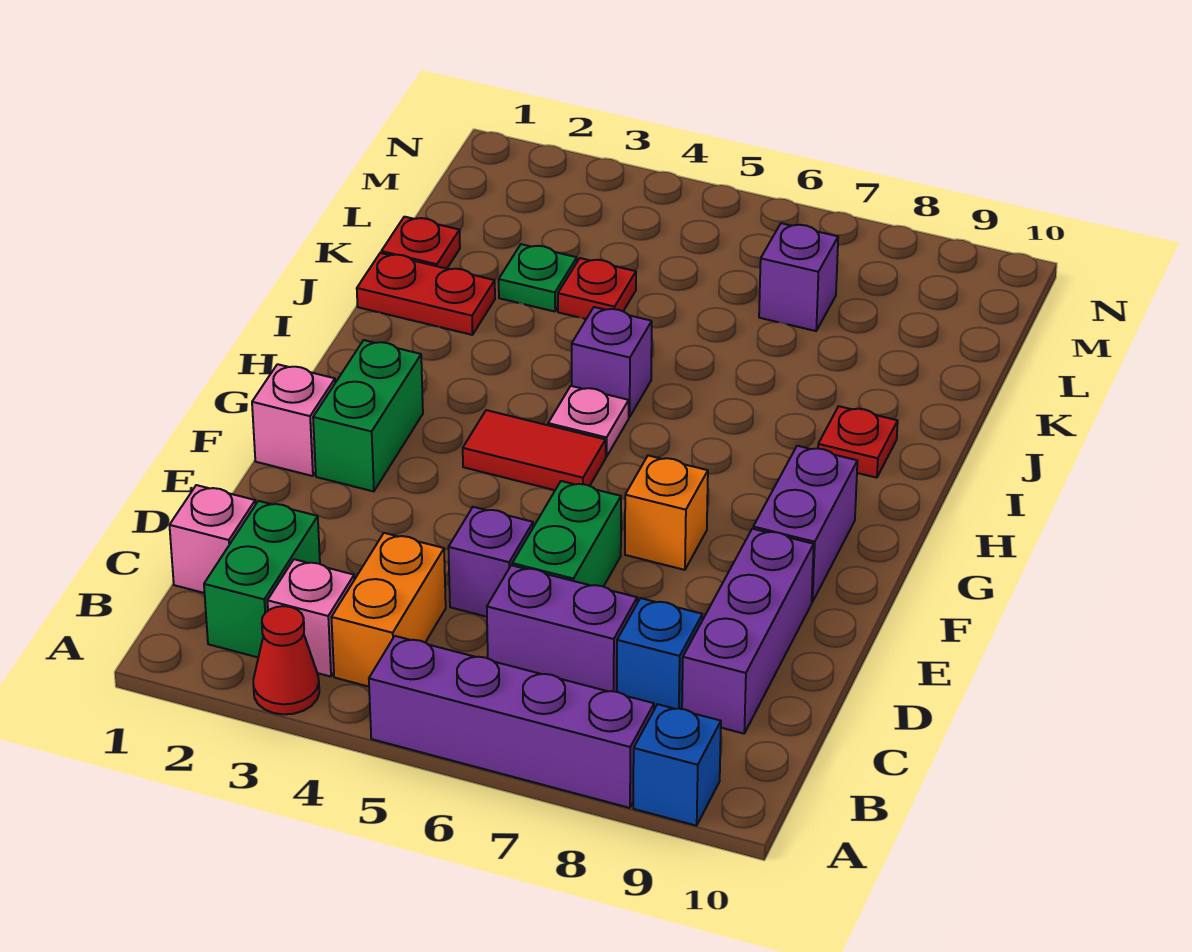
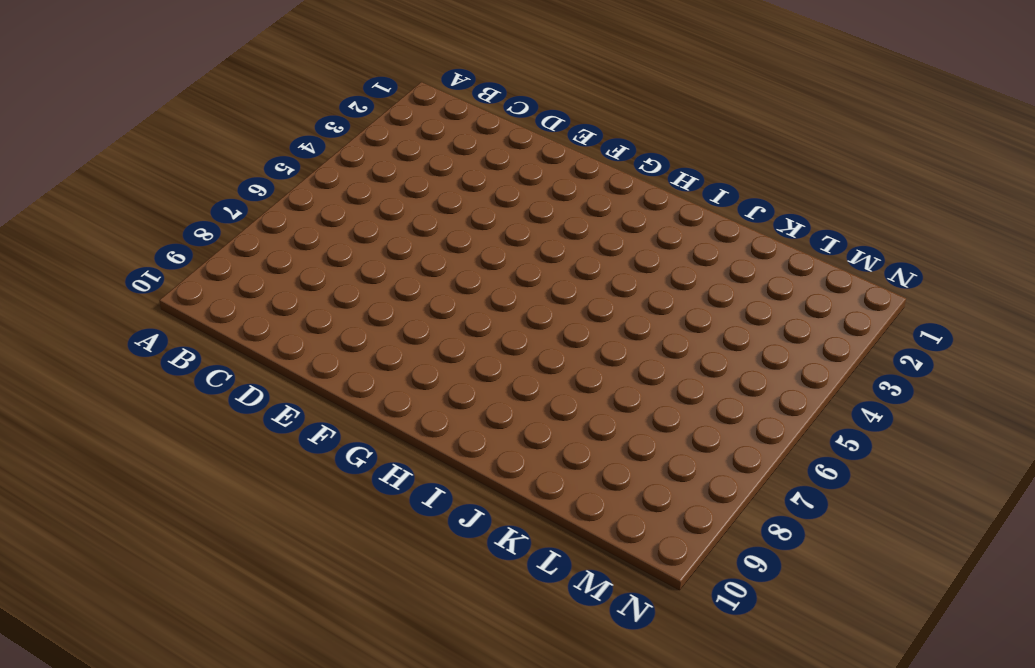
none -> red 1x1 cone [253,606,319,714]
none -> purple 1x4 brick [369,636,654,808]
none -> blue 1x1 brick [633,704,721,826]

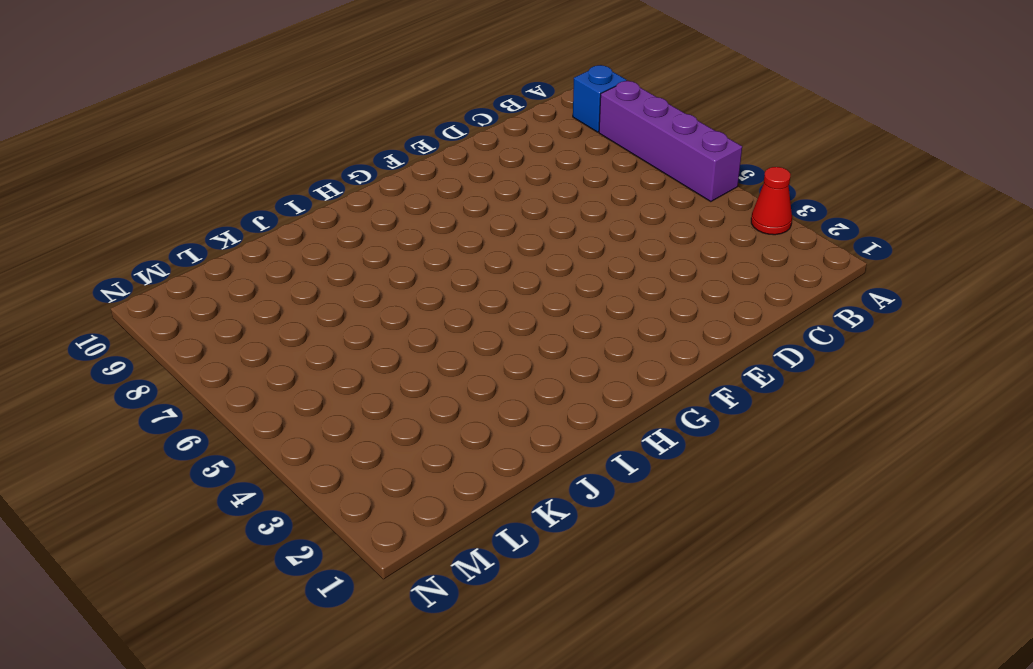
none -> green 1x2 brick [204,501,320,657]
none -> pink 1x1 brick [267,559,354,677]
none -> orange 1x2 brick [331,533,446,687]

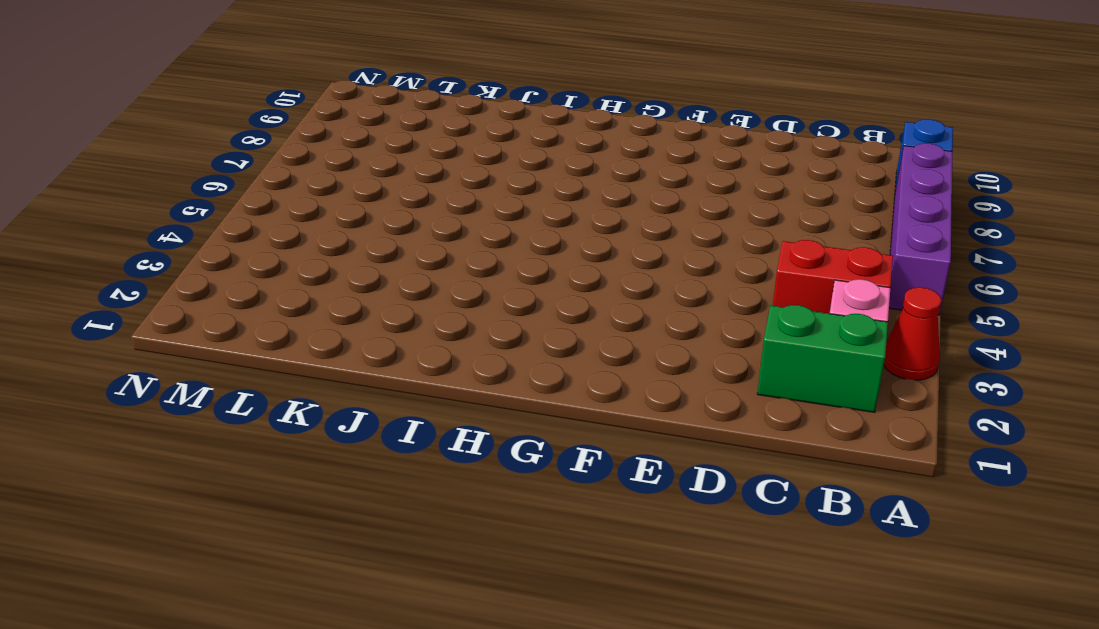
red 1x2 brick [773,240,893,314] -> orange 1x2 brick [331,533,446,687]
none -> pink 1x1 brick [169,485,256,593]
none -> purple 1x2 brick [487,565,637,692]
none -> blue 1x1 brick [617,598,702,709]

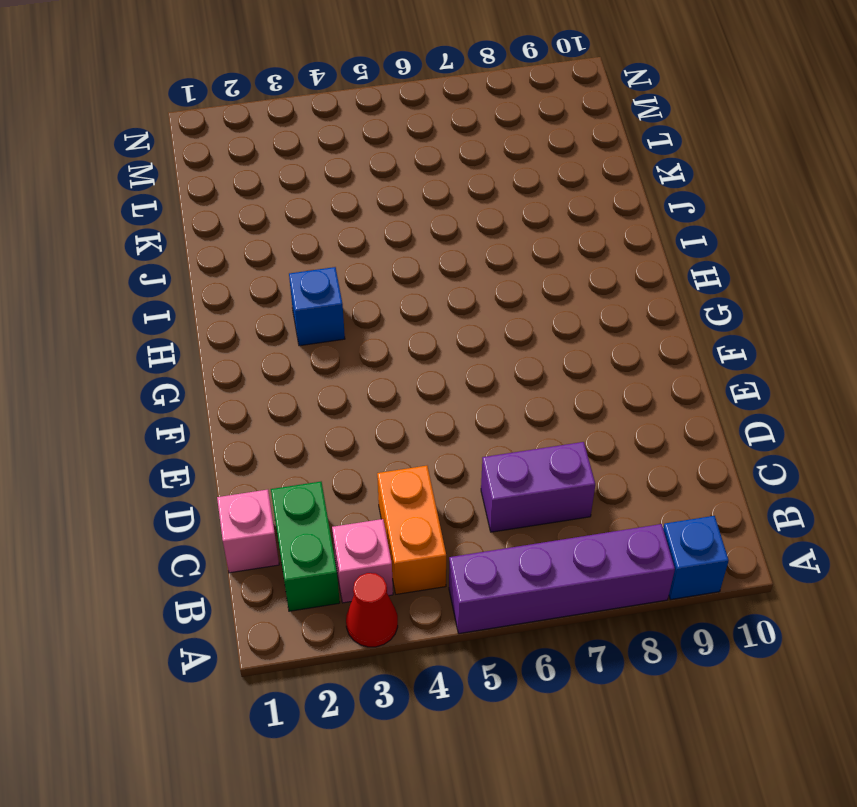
blue 1x1 brick [289,267,345,346] -> blue 1x1 brick moved to [617,598,702,709]
none -> purple 1x3 brick [682,529,814,734]
none -> purple 1x1 brick [448,507,533,617]
none -> green 1x2 brick [512,481,621,587]

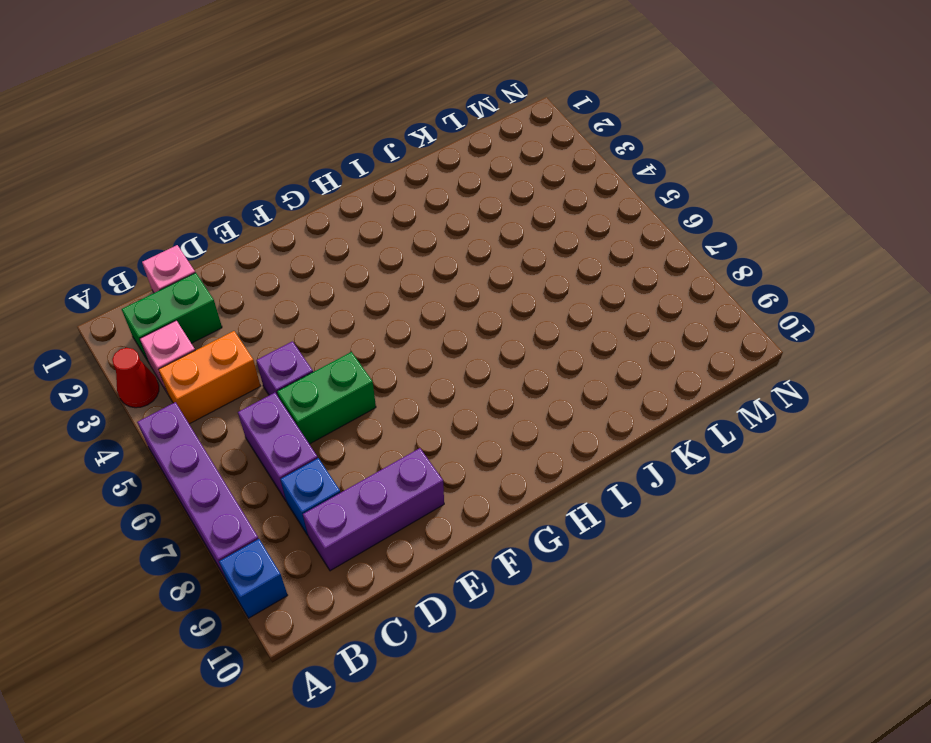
none -> pink 1x1 brick [252,364,335,476]
none -> green 1x2 brick [313,340,423,491]
none -> orange 1x1 brick [625,456,708,570]

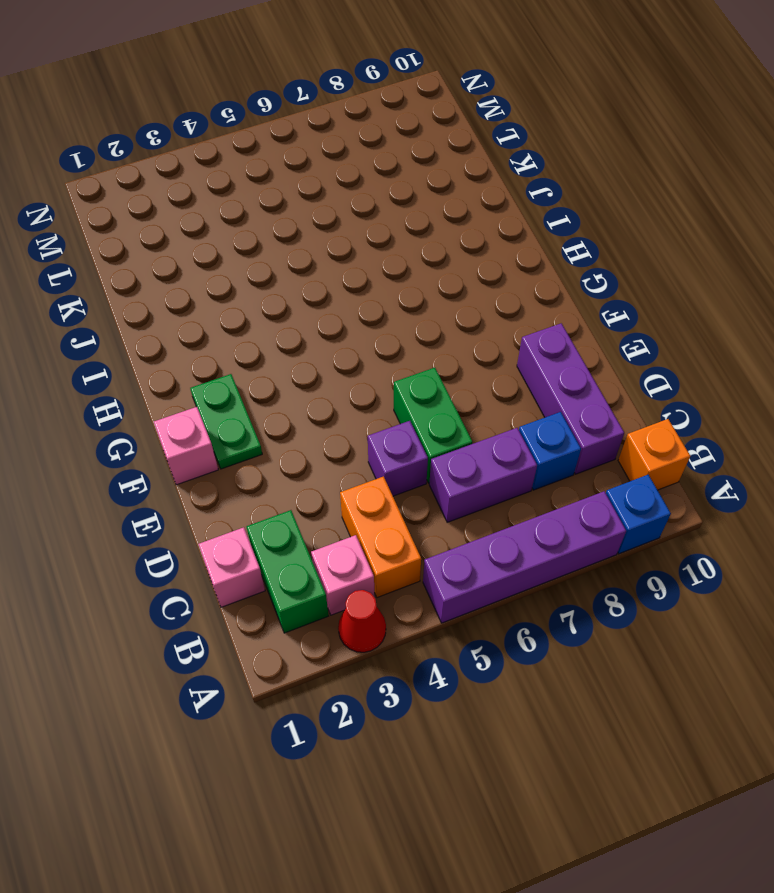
orange 1x1 brick [618,419,690,490] -> orange 1x1 brick moved to [625,456,708,570]
green 1x2 plate [190,374,262,469] -> green 1x2 brick [313,340,423,491]
none -> purple 1x2 brick [753,446,857,602]
none -> red 1x2 tile [463,410,606,490]
none -> pink 1x1 plate [548,386,629,457]

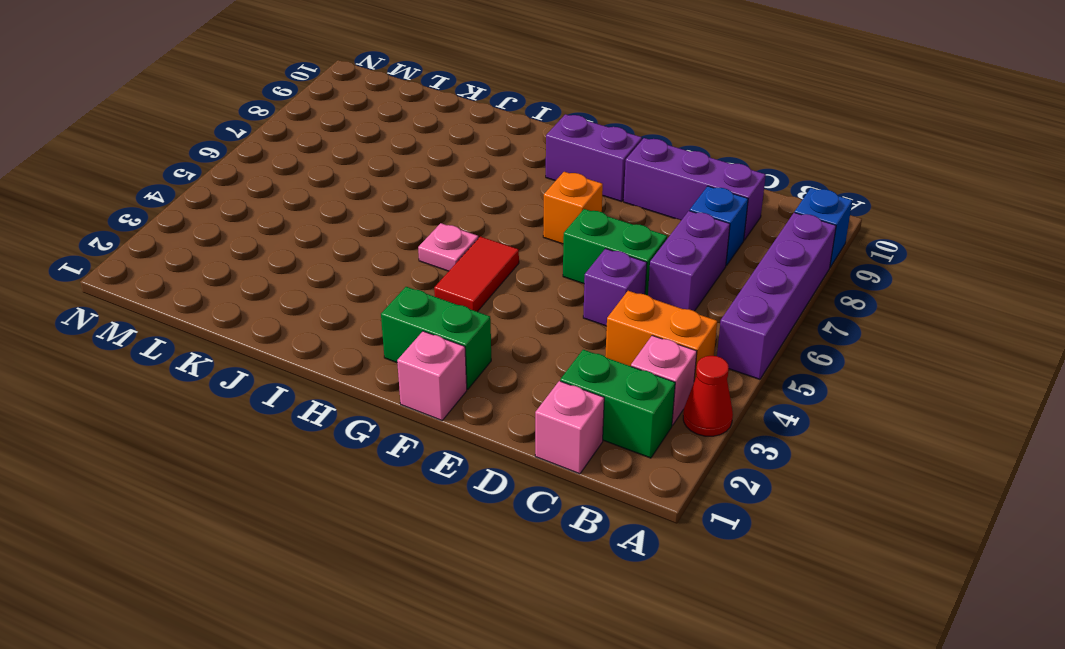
none -> purple 1x1 brick [572,307,652,417]
none -> red 1x1 plate [818,406,898,478]
none -> red 1x2 plate [357,253,495,335]

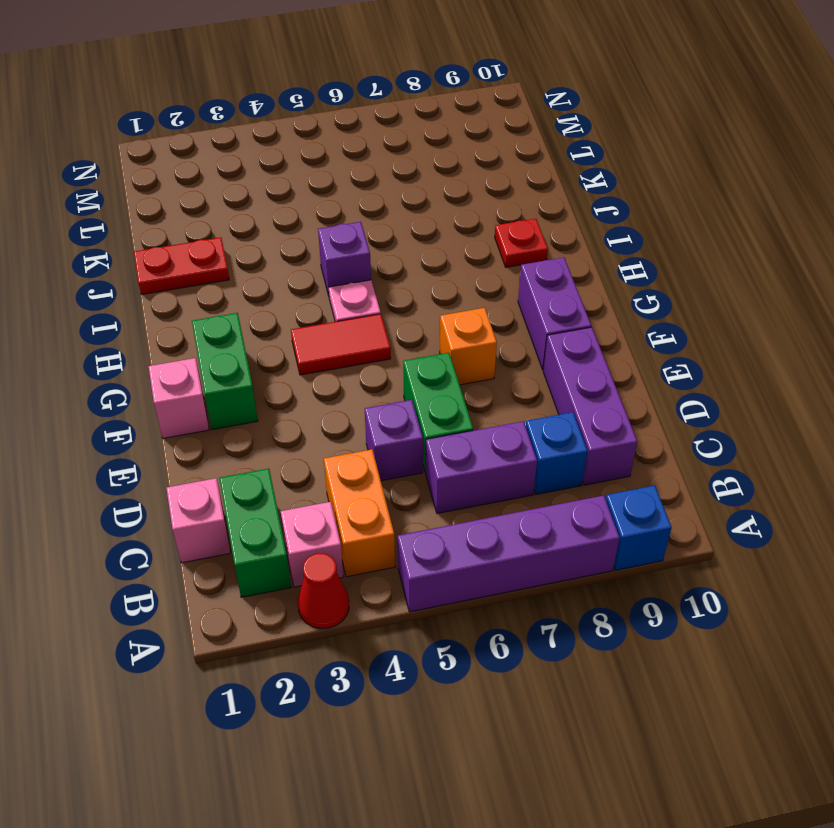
none -> red 1x1 plate [381,217,460,269]
none -> green 1x1 plate [499,244,577,312]
none -> red 1x1 plate [558,258,636,319]

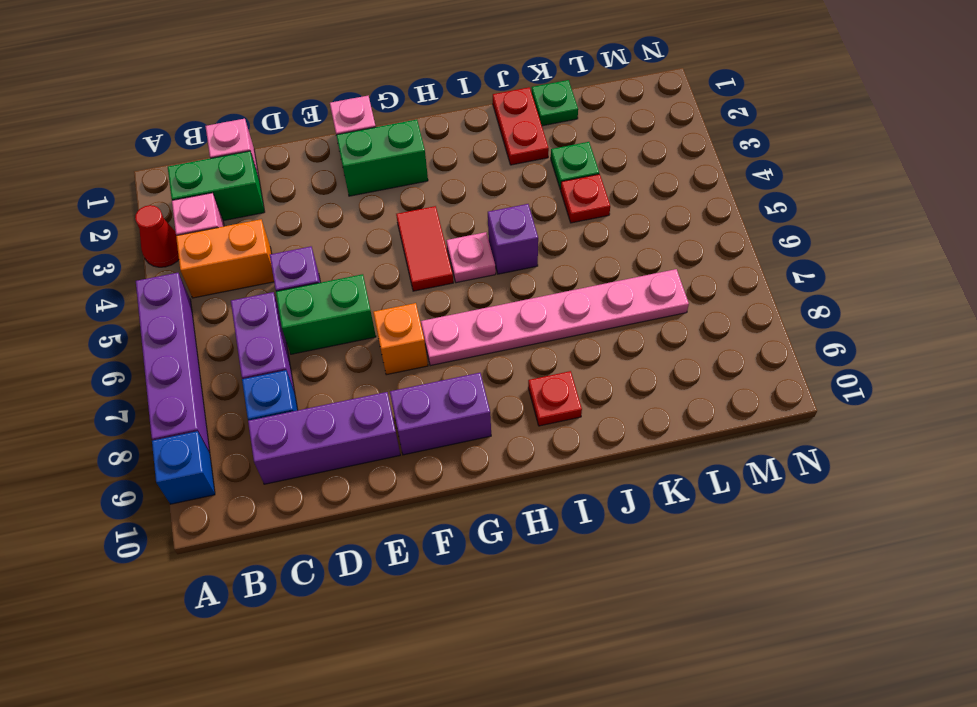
pink 1x6 plate [421,269,689,366] -> purple 1x1 brick [759,223,838,331]
green 1x1 plate [532,80,578,126] -> red 1x1 plate [381,217,460,269]

